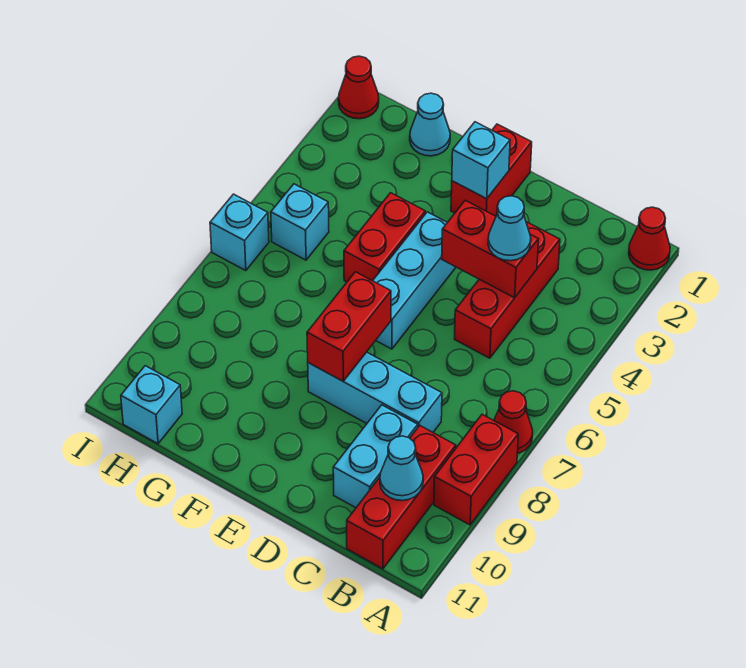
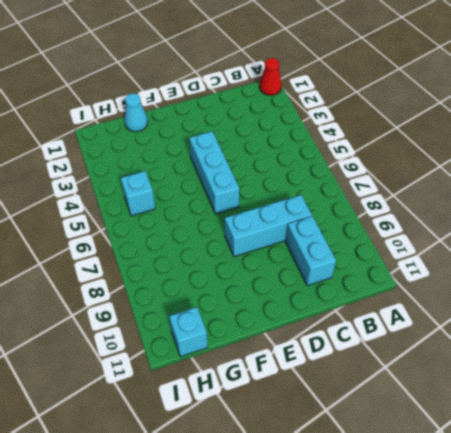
none -> red 1x1 cone [494,391,533,454]
none -> red 1x2 brick [434,415,518,525]
none -> red 1x3 brick [347,426,456,569]

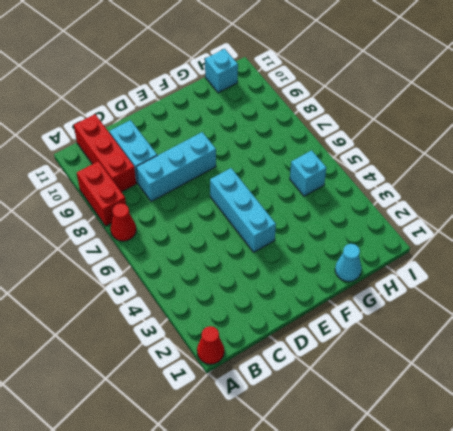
none -> red 1x3 brick [455,222,560,358]
none -> red 1x2 brick [451,124,532,216]
none -> red 1x2 brick [344,193,425,282]

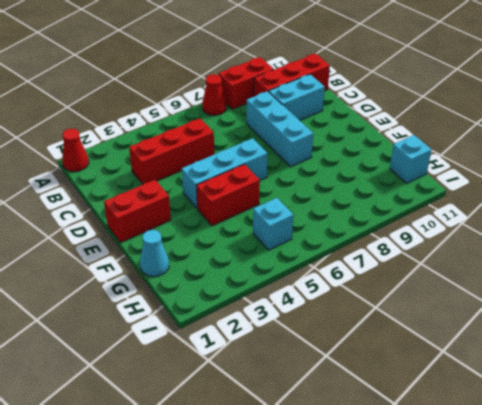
none -> red 1x1 cone [338,56,379,119]
none -> cyan 1x1 brick [210,194,269,271]
none -> cyan 1x1 cone [380,436,423,501]

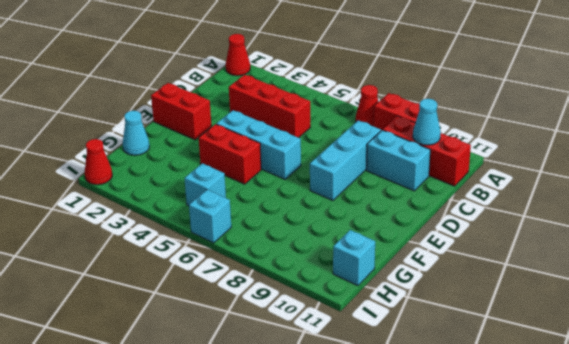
none -> red 1x2 brick [442,200,538,298]
none -> cyan 1x1 brick [452,122,510,199]
none -> red 1x2 brick [307,272,391,381]

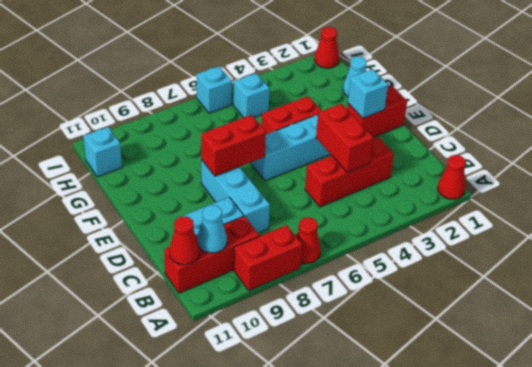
red 1x1 cone [169,216,199,265] -> none
none -> cyan 1x1 cone [488,196,531,261]

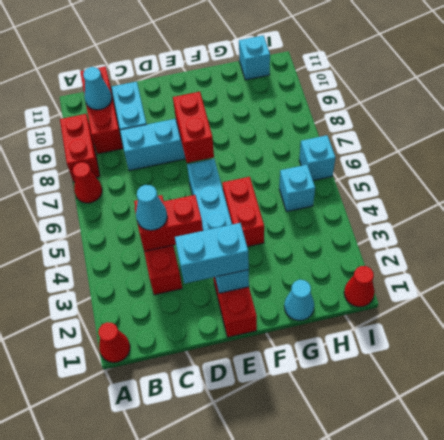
cyan 1x2 brick [175,223,249,283] -> none

